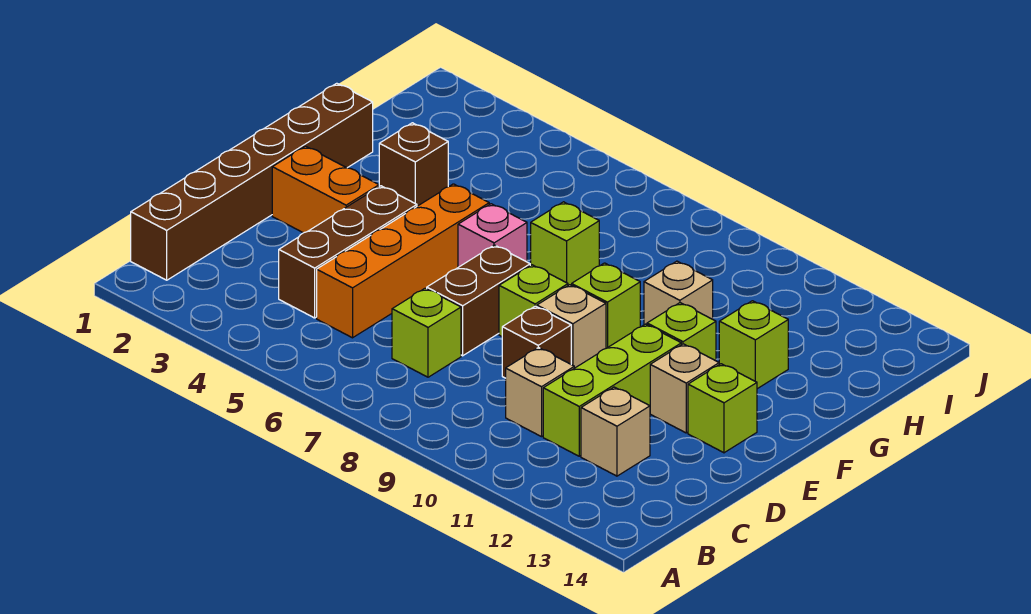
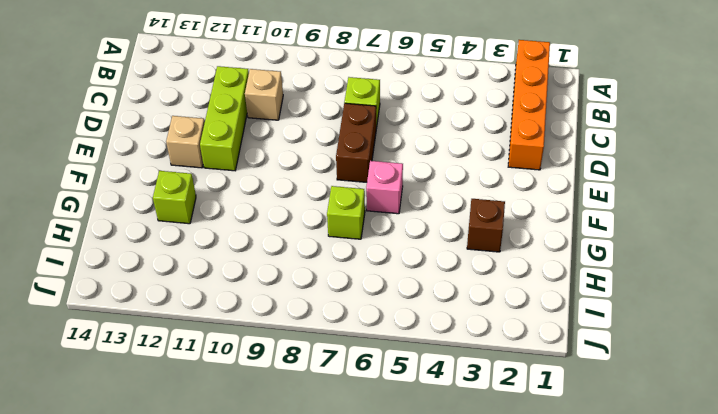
orange 1x4 brick [508,40,550,170] -> orange 1x4 brick moved to [317,184,489,338]
none -> brown 1x6 brick [131,83,373,280]
none -> brown 1x3 brick [279,186,417,318]
none -> tan 1x1 brick [581,387,650,476]

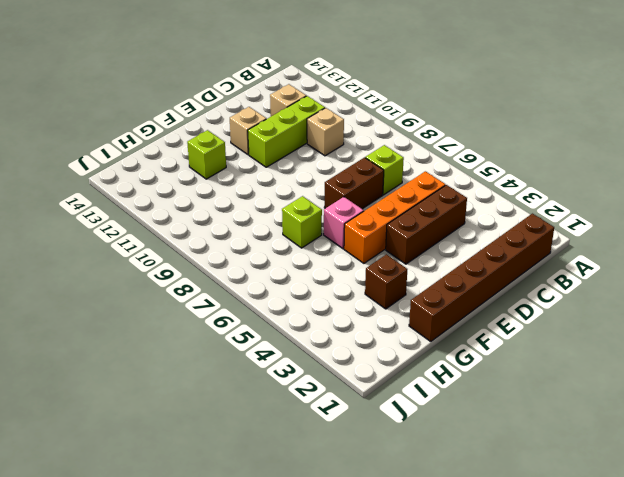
none -> brown 1x1 brick [502,306,571,378]
none -> orange 1x2 brick [272,146,379,233]
none -> lime 1x1 brick [499,265,568,336]

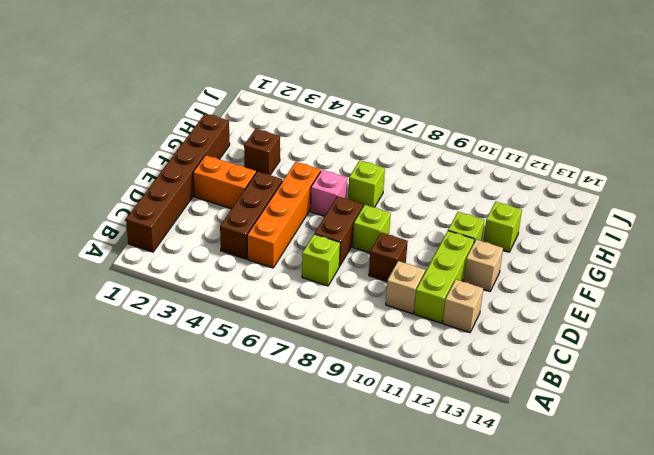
none -> tan 1x1 brick [537,285,606,368]
none -> lime 1x1 brick [688,364,757,453]
none -> lime 1x1 brick [572,263,640,348]

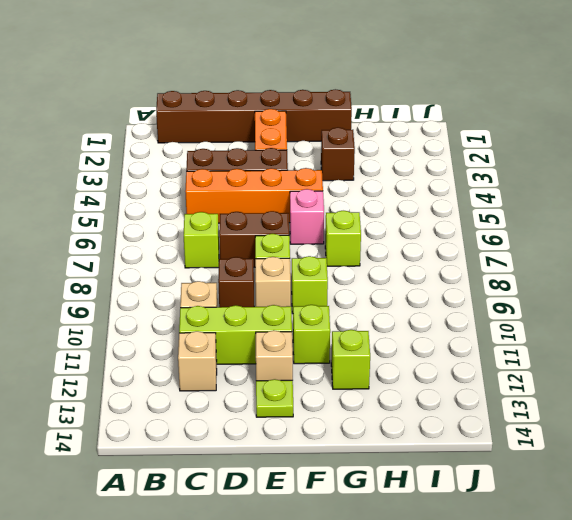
lime 1x1 plate [256,379,293,417] -> lime 1x1 brick [688,364,757,453]
none -> tan 1x1 brick [644,261,713,325]

